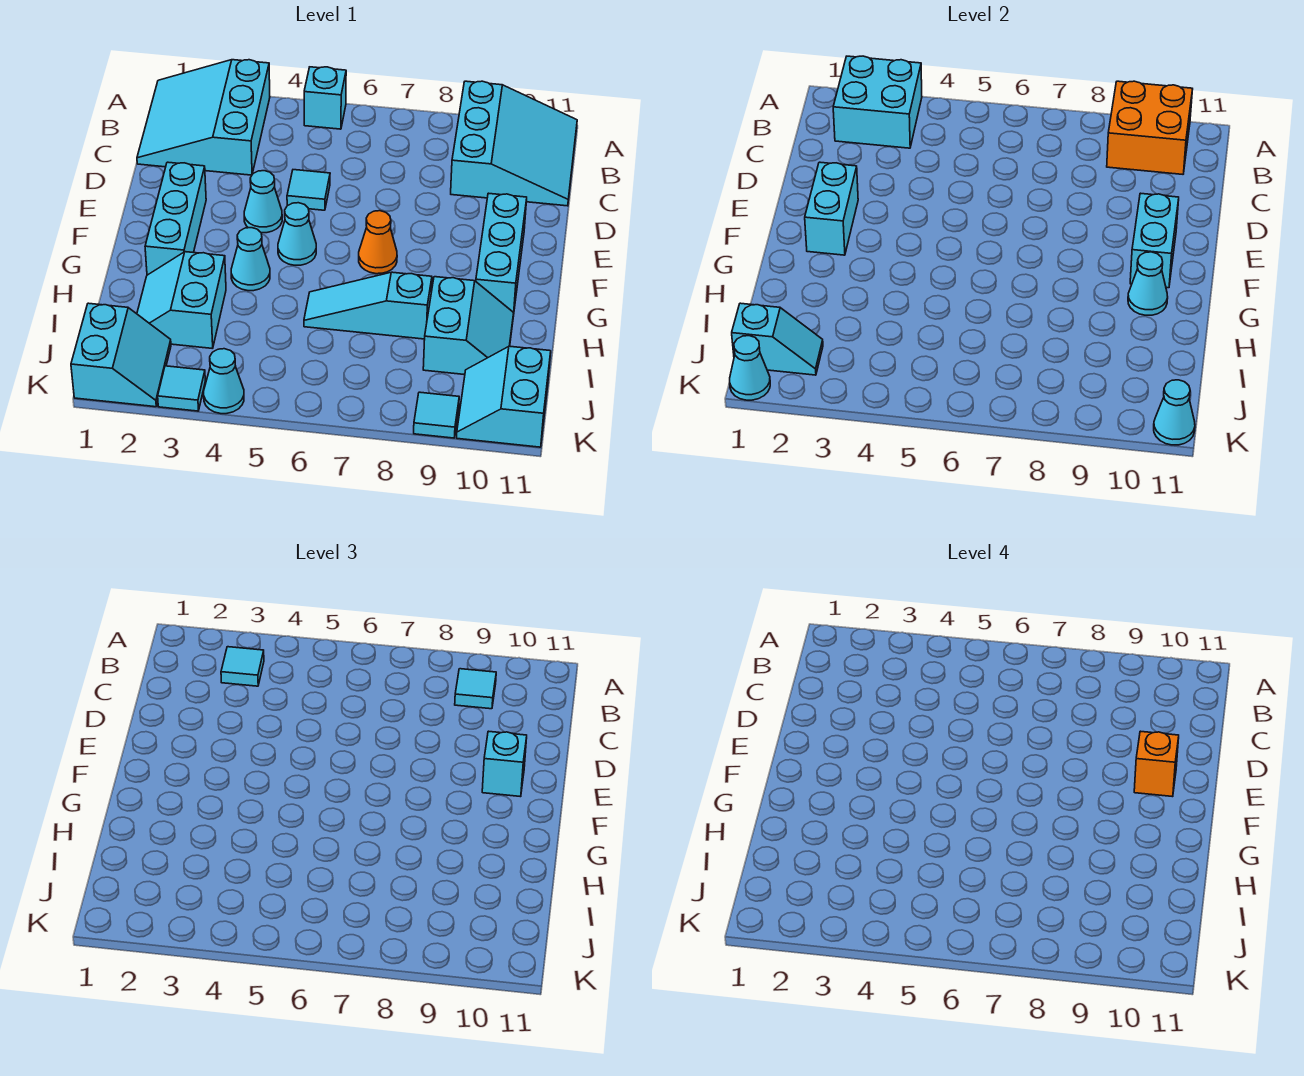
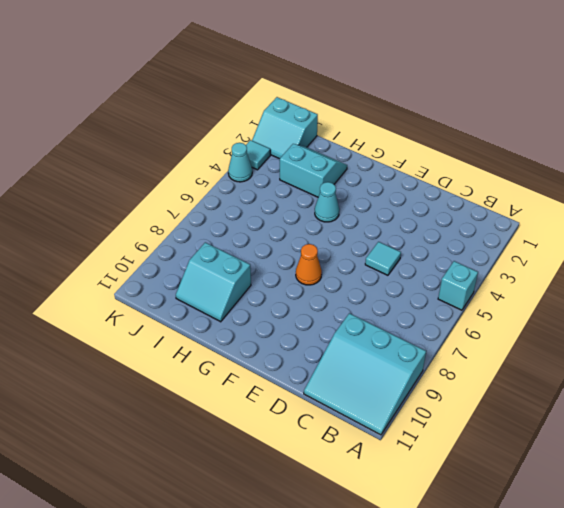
none -> cyan 3x3 slope [137,60,270,175]
none -> cyan 1x3 brick [145,162,206,275]
none -> cyan 1x1 cone [244,171,282,233]
none -> cyan 1x3 brick [476,193,527,316]

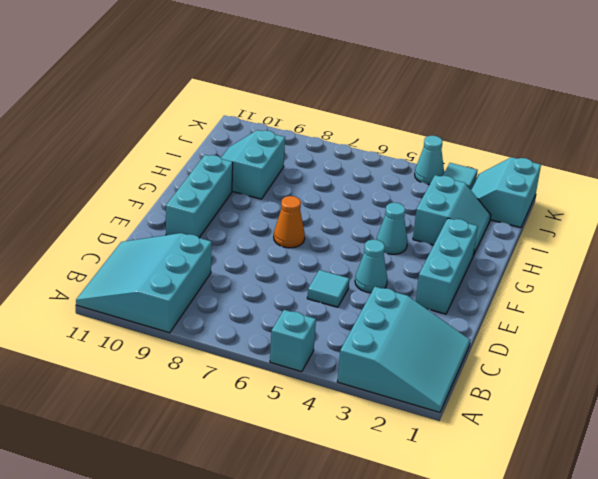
none -> cyan 1x1 cone [278,203,316,265]
none -> cyan 1x3 slope [304,272,432,339]
none -> cyan 2x2 slope [457,346,551,447]
none -> cyan 1x1 tile [414,392,459,438]

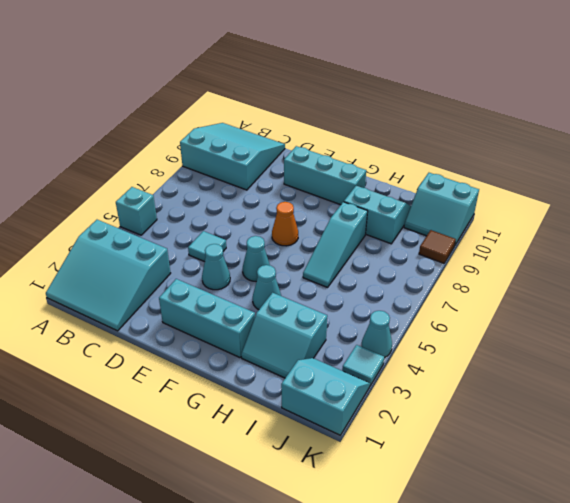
brown 1x1 tile [419,230,456,263] -> cyan 1x1 tile [414,392,459,438]
none -> cyan 2x2 brick [833,56,922,148]
none -> orange 2x2 brick [1107,81,1193,174]
none -> cyan 1x2 brick [805,162,858,255]
none -> cyan 1x2 brick [1130,193,1179,288]

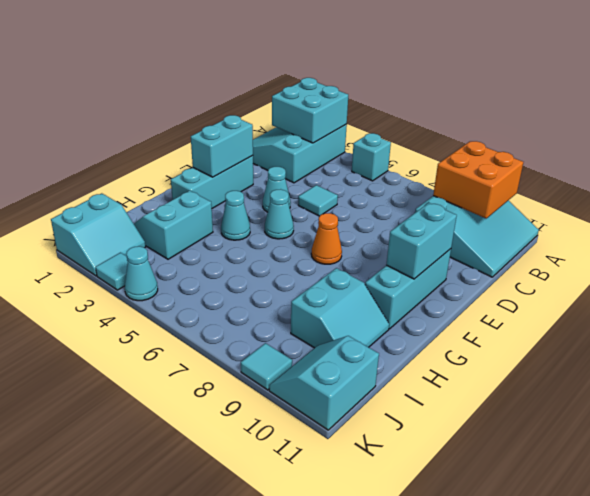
none -> cyan 1x3 slope [304,272,432,339]
none -> cyan 1x1 cone [1128,252,1168,315]
none -> cyan 1x2 slope [732,303,823,375]
none -> cyan 1x1 cone [730,336,770,400]

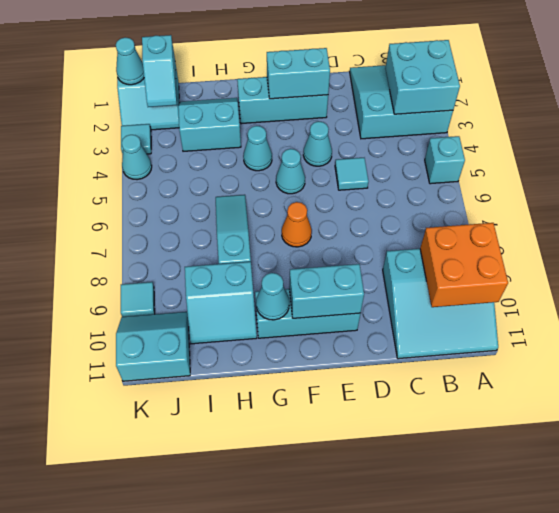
none -> cyan 1x1 cone [1154,380,1195,445]
none -> cyan 1x1 tile [221,647,264,686]
none -> cyan 1x1 tile [455,669,496,709]
none -> cyan 1x1 brick [482,731,527,797]

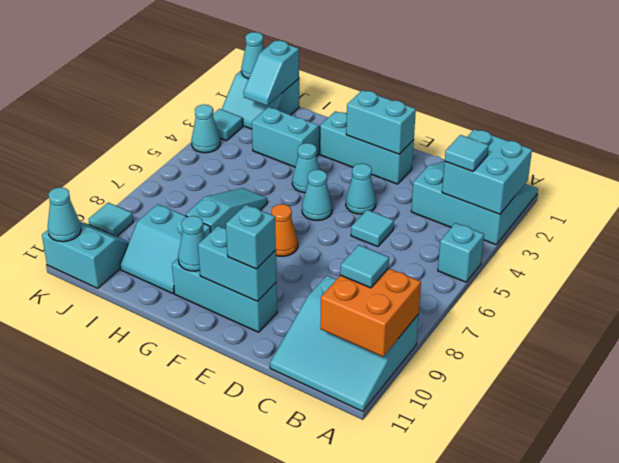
none -> orange 1x1 brick [1134,731,1179,797]

